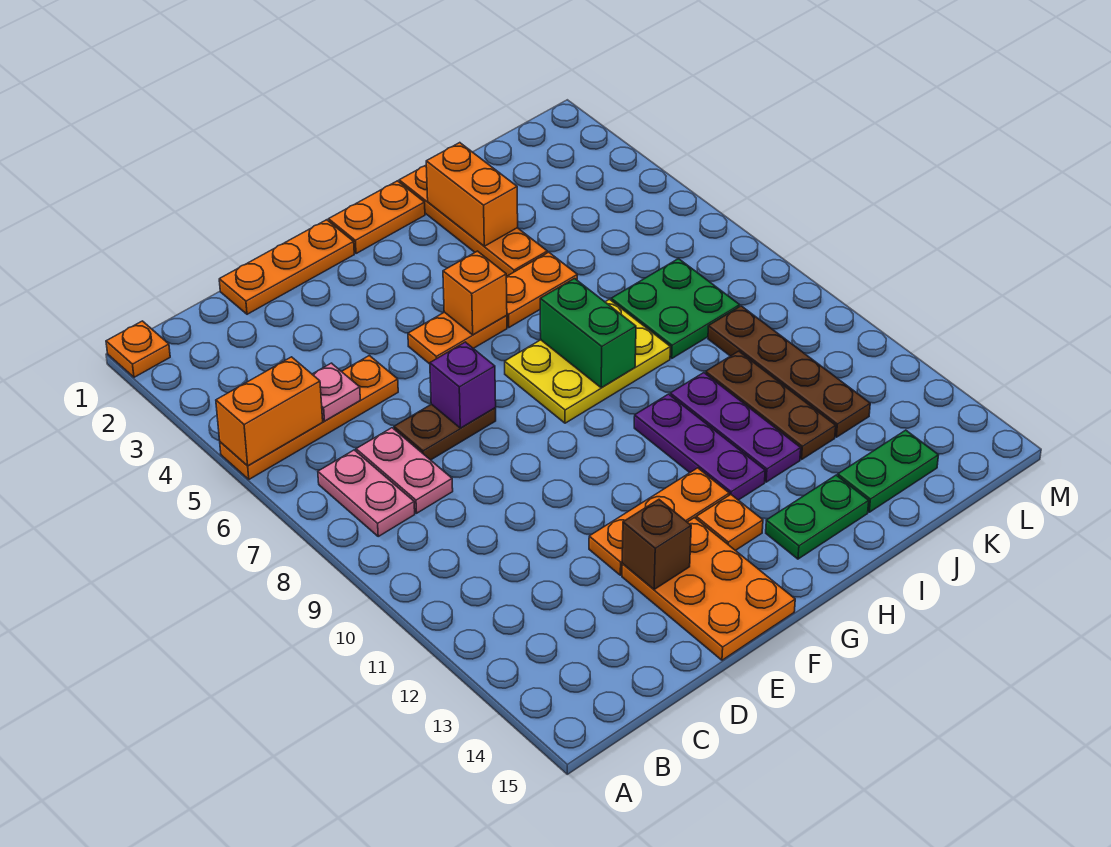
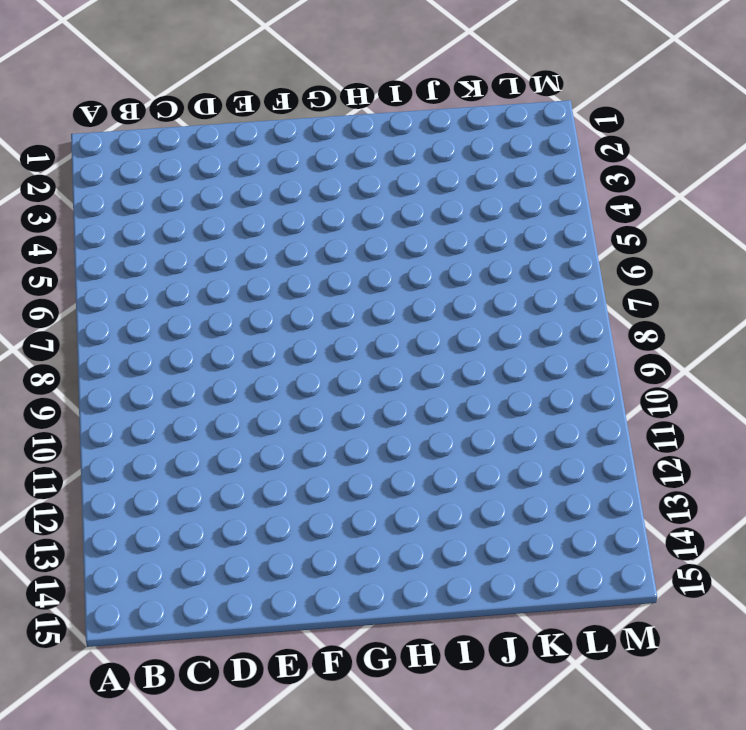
none -> orange 1x1 plate [106,321,170,377]
none -> orange 1x4 plate [220,356,398,479]
none -> pink 1x2 plate [318,450,415,536]

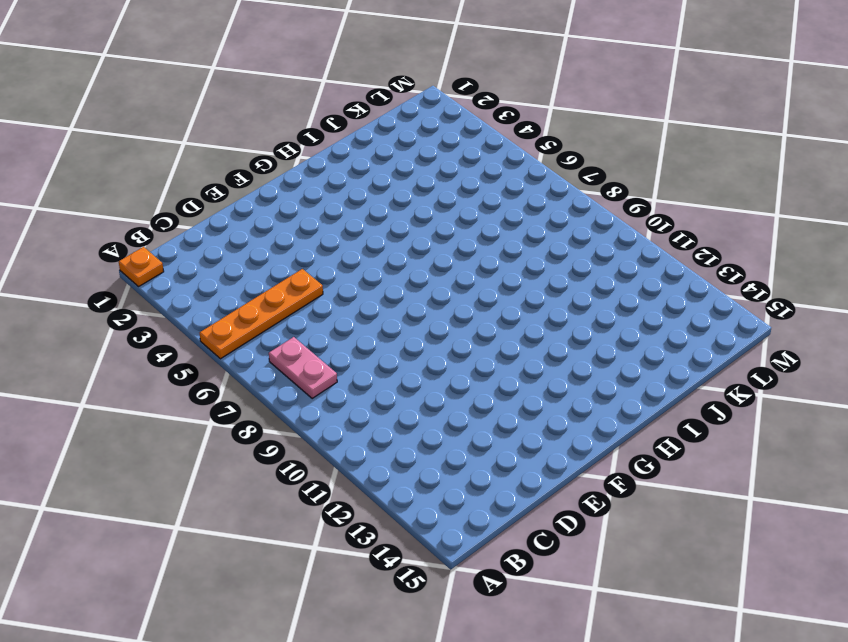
none -> pink 1x2 plate [356,428,453,513]
none -> orange 1x3 plate [219,220,354,314]
none -> brown 1x2 plate [394,404,496,460]

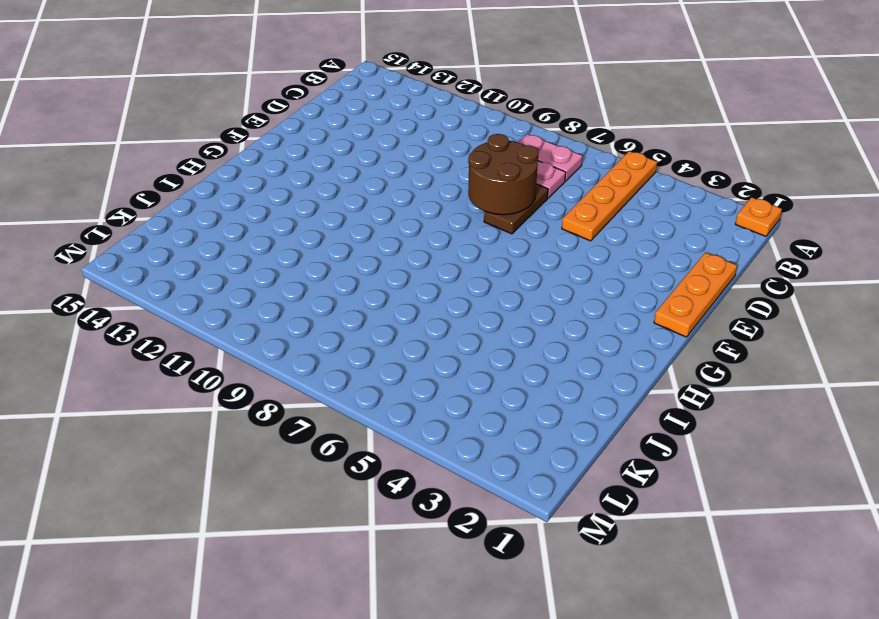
brown 2x2 round brick [468,134,539,215] -> purple 1x1 brick [430,342,496,428]
none -> orange 1x3 plate [589,468,729,575]
none -> orange 2x3 plate [622,518,795,660]
none -> orange 1x2 plate [408,312,507,364]

